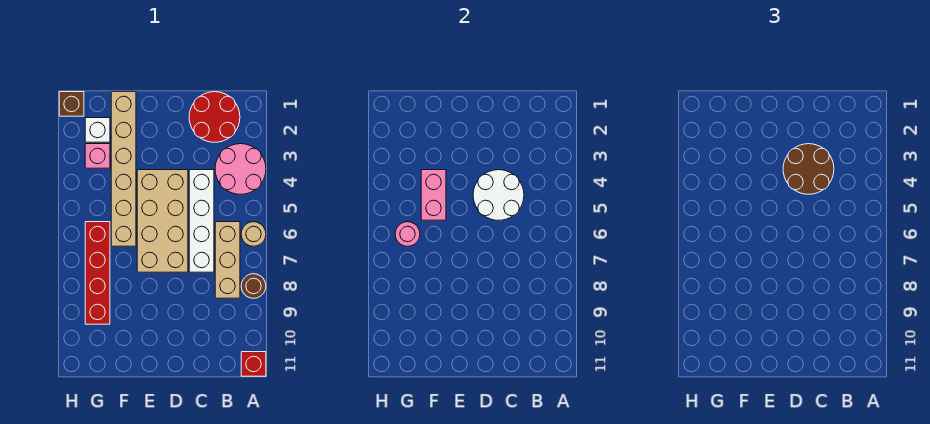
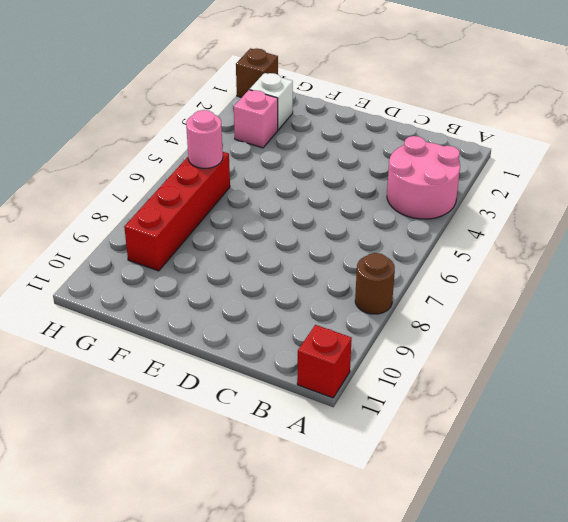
none -> tan 1x1 round brick [241,222,266,246]
none -> red 2x2 round brick [189,92,240,142]
none -> tan 1x3 brick [215,222,240,298]

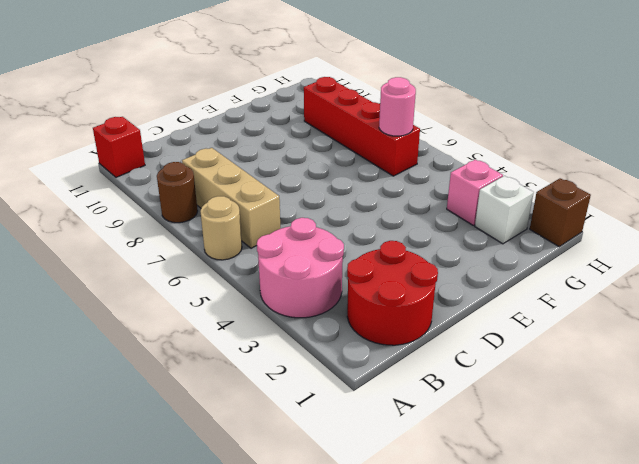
none -> white 1x4 brick [189,170,214,272]
none -> tan 2x4 brick [137,170,188,272]
none -> tan 1x6 brick [111,92,136,246]

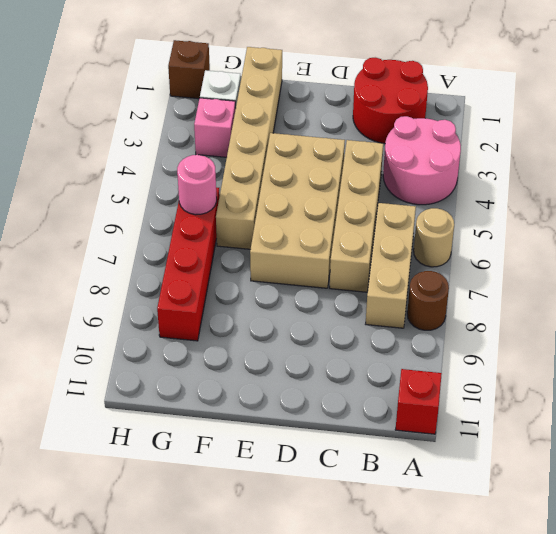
tan 1x4 brick [330,140,383,292] -> white 1x4 brick [189,170,214,272]
none -> white 2x2 round brick [473,170,524,220]
none -> pink 1x2 brick [421,170,446,220]
none -> brown 2x2 round brick [783,144,834,194]

